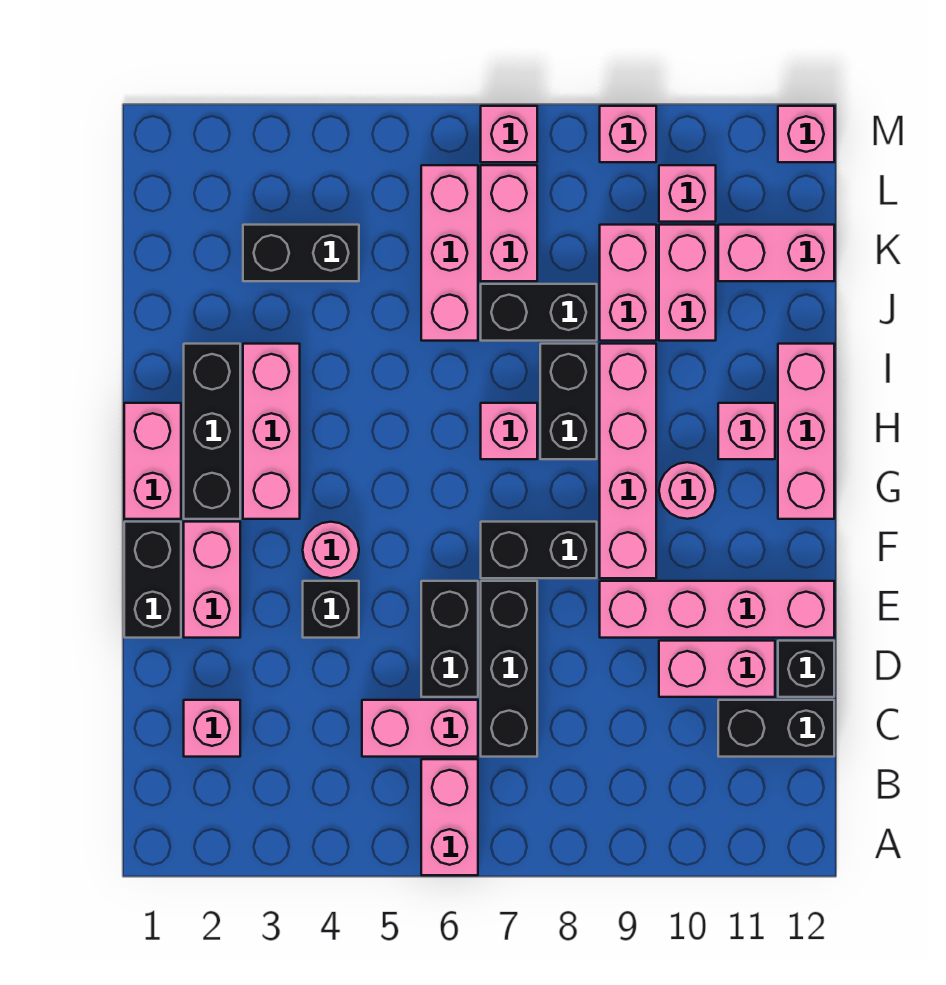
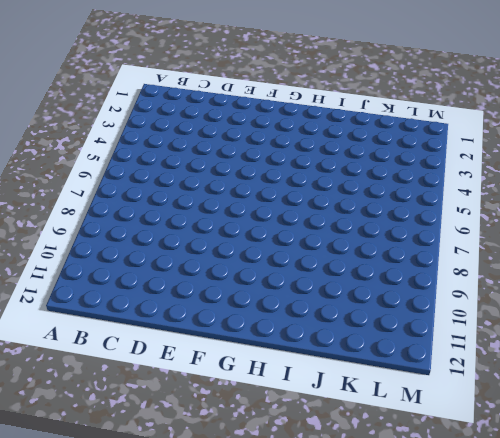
none -> pink 1x2 brick [421,759,478,875]
none -> pink 1x1 brick [184,700,240,757]
none -> pink 1x2 brick [362,700,478,757]
none -> black 1x3 brick [481,581,537,757]

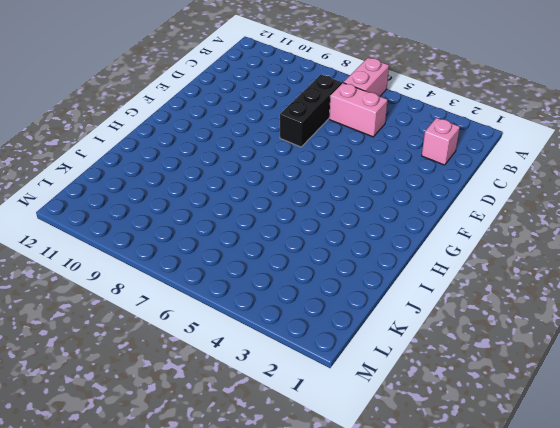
none -> black 1x2 brick [718,700,834,757]
none -> black 1x2 brick [421,581,478,697]
none -> pink 1x2 brick [659,641,775,697]
none -> black 1x1 brick [778,641,834,697]

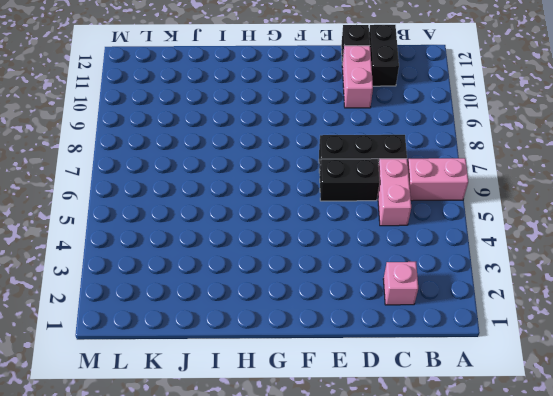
none -> black 1x2 brick [124,522,181,638]
none -> pink 1x2 brick [184,522,240,638]
none -> black 1x1 brick [303,581,359,638]
none -> pink 1x4 brick [600,581,834,638]

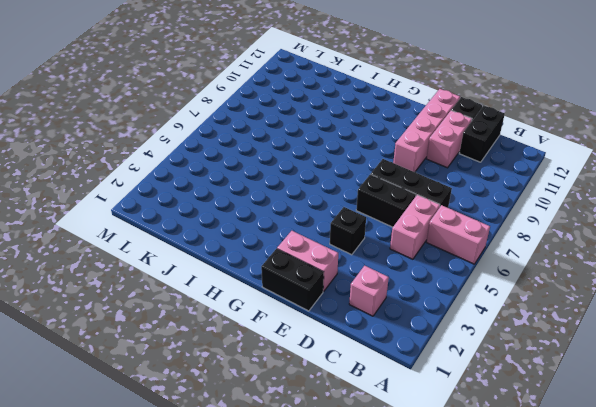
none -> pink 1x1 round brick [303,522,359,578]
none -> black 1x2 brick [481,522,597,578]
none -> pink 1x4 brick [600,344,656,578]
none -> pink 1x2 brick [124,403,181,519]

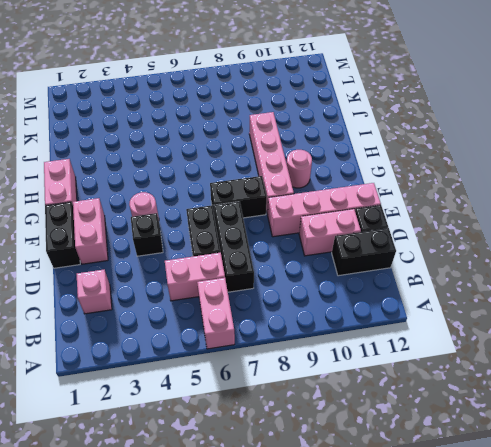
none -> black 1x3 brick [184,344,240,519]
none -> pink 1x3 brick [243,344,300,519]
none -> pink 1x3 brick [778,344,834,519]
none -> pink 1x1 brick [481,403,537,459]

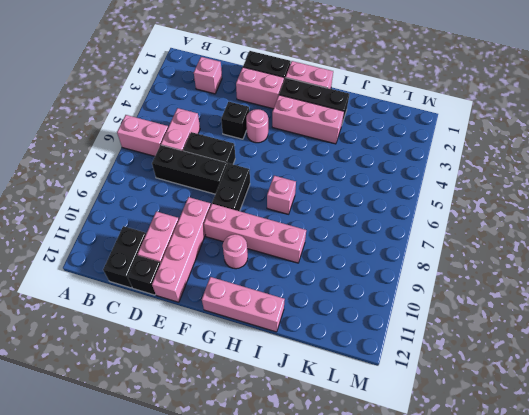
none -> black 1x2 brick [540,344,597,459]
none -> pink 1x1 brick [718,403,775,459]
none -> pink 1x3 brick [421,165,478,341]
none -> black 1x2 brick [481,284,597,341]

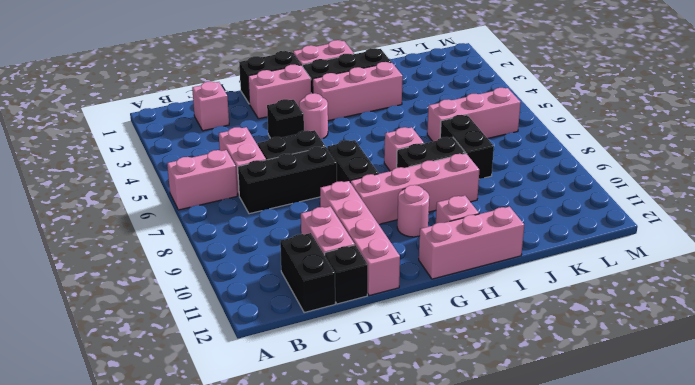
none -> pink 1x2 brick [600,225,656,341]
none -> pink 1x2 brick [659,225,716,341]
none -> black 1x2 brick [243,225,359,281]
none -> pink 1x2 brick [481,165,537,281]

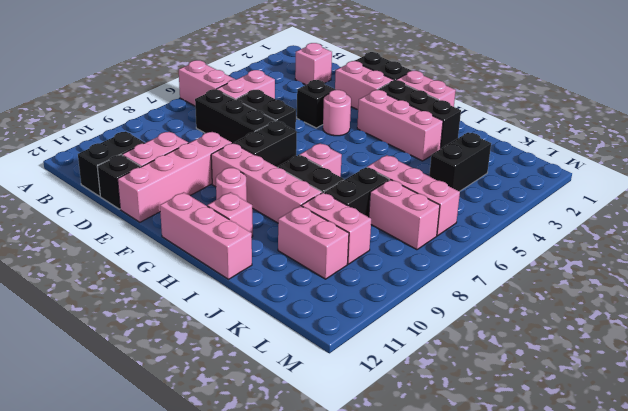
none -> pink 1x2 brick [718,225,834,281]
none -> pink 1x1 brick [659,165,716,222]
none -> pink 1x1 brick [481,106,537,162]
none -> pink 1x1 brick [600,106,656,162]

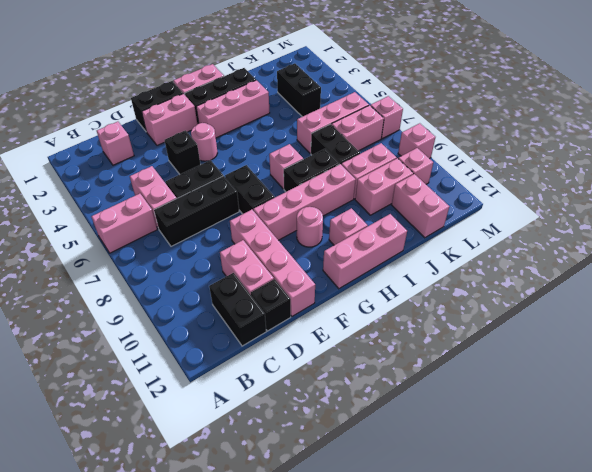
none -> pink 1x1 brick [778,106,834,162]

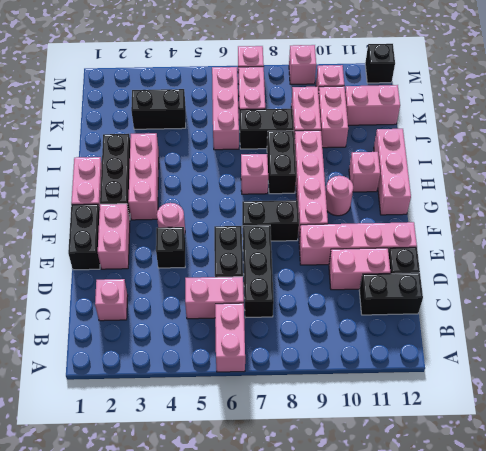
black 1x1 brick [365,44,395,83] -> pink 1x1 brick [778,106,834,162]

